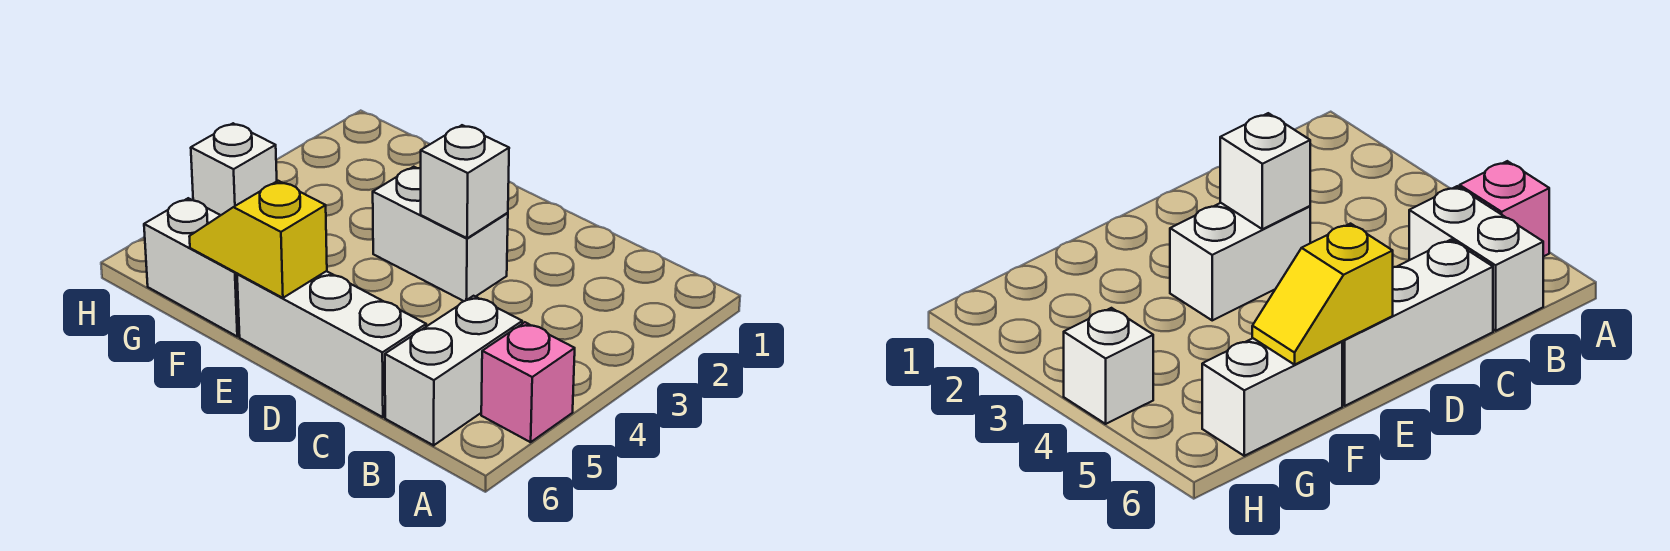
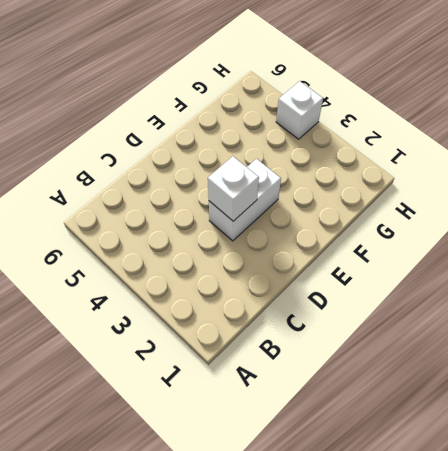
none -> pink 1x1 brick [481,322,575,442]
none -> white 1x2 brick [385,296,522,445]

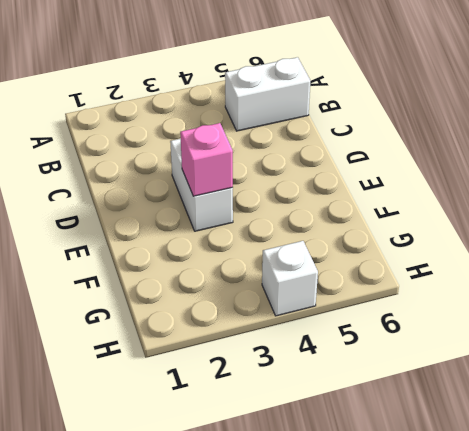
pink 1x1 brick [180,123,233,196] -> pink 1x1 brick moved to [481,322,575,442]
none -> white 1x3 brick [237,271,426,417]
none -> white 1x2 brick [144,198,239,336]

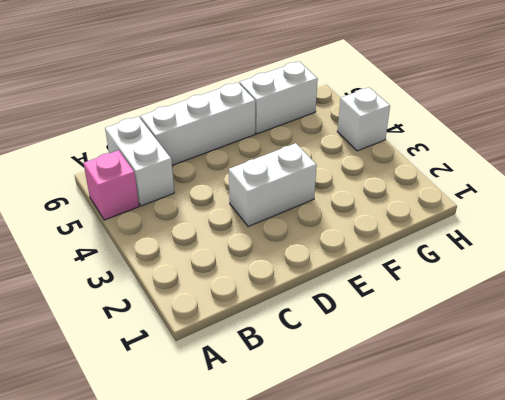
none -> white 1x1 brick [421,125,509,238]
none -> yellow 1x2 slope [189,181,327,298]

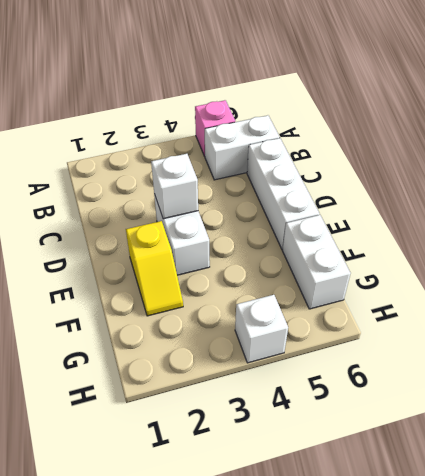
yellow 1x2 slope [126,221,183,316] -> yellow 1x2 slope moved to [189,181,327,298]

